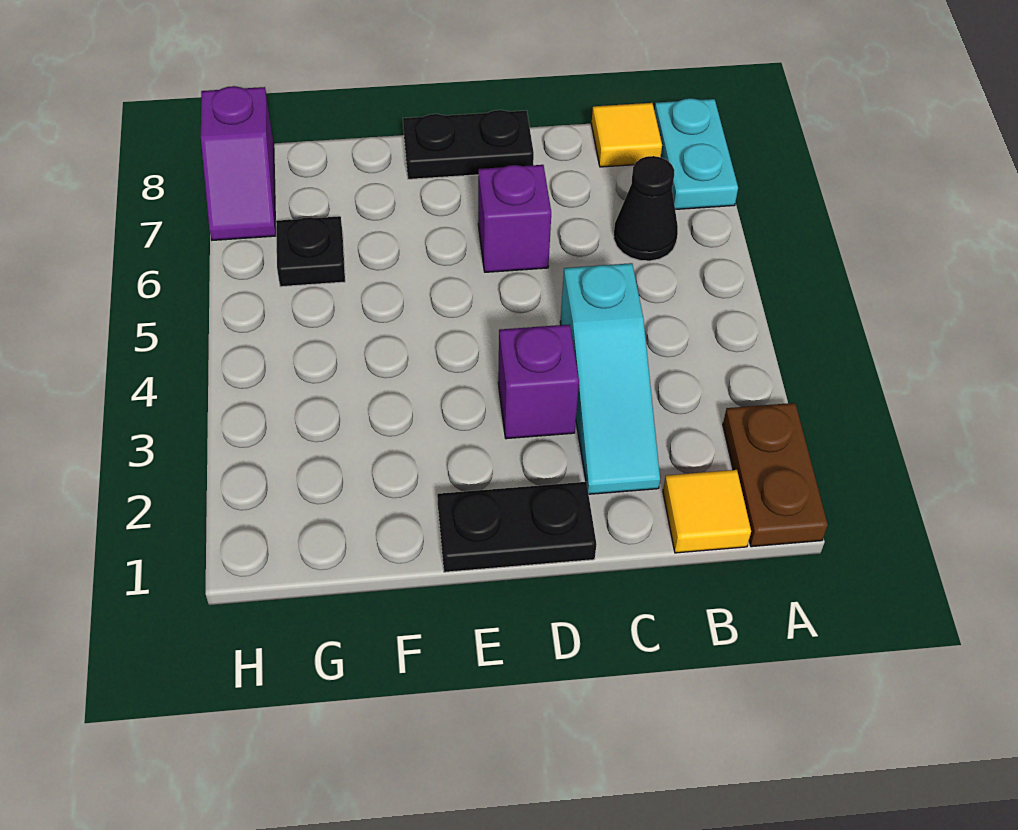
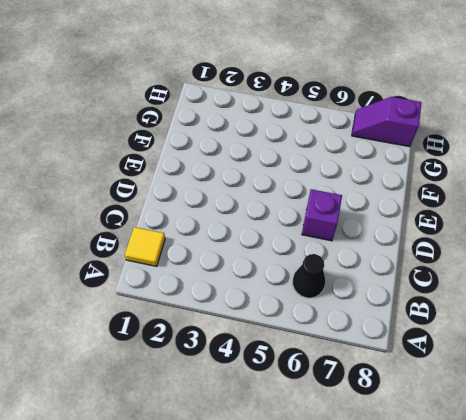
none -> brown 1x2 plate [723,403,828,547]
none -> cyan 1x2 plate [654,98,738,209]
none -> yellow 1x1 tile [591,103,662,167]

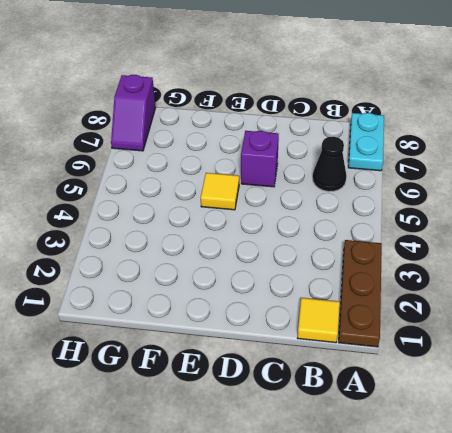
brown 1x3 plate [339,240,382,347] -> brown 1x2 plate [723,403,828,547]
yellow 1x1 tile [201,173,239,210] -> yellow 1x1 tile moved to [591,103,662,167]
none -> cyan 1x3 slope [560,263,660,494]
none -> black 1x2 plate [437,482,596,572]
none -> purple 1x1 brick [498,324,579,439]

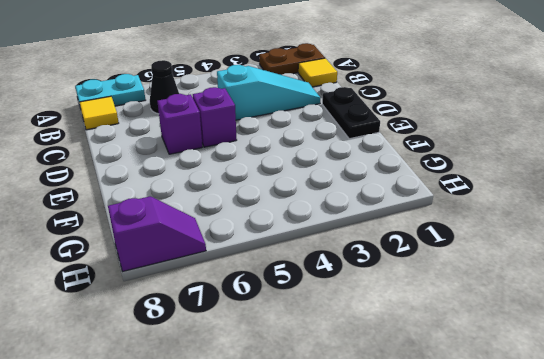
purple 1x1 brick [193,87,237,147] -> purple 1x1 brick moved to [498,324,579,439]
none -> black 1x2 plate [403,110,534,179]
none -> black 1x1 plate [276,216,345,287]

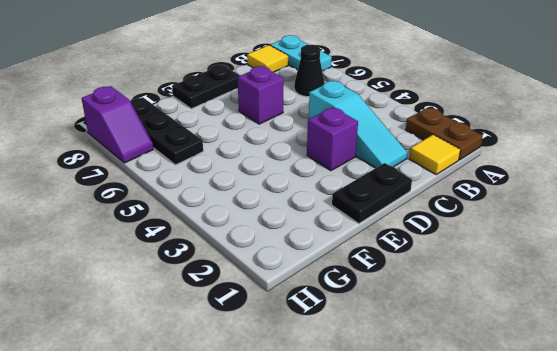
black 1x3 plate [130,98,203,165] -> black 1x1 plate [276,216,345,287]

